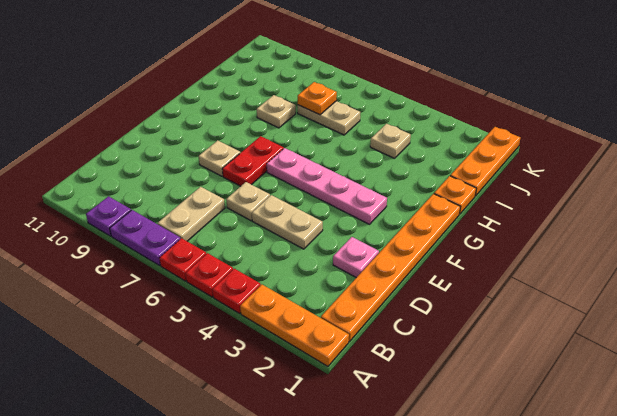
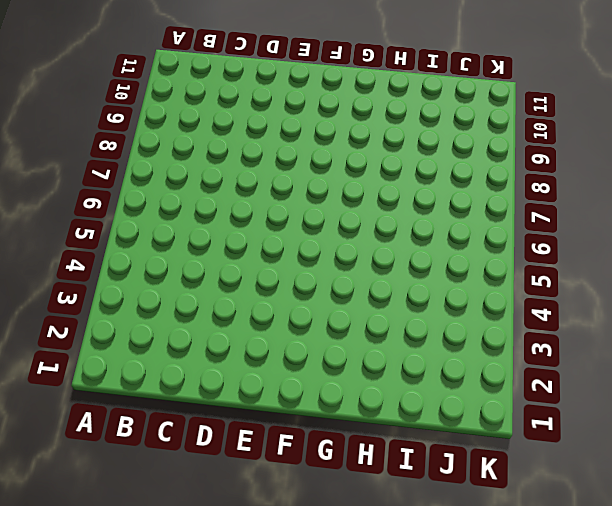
none -> orange 1x3 plate [240,285,349,366]
none -> red 1x1 plate [212,269,261,313]
none -> red 1x1 plate [185,253,233,297]

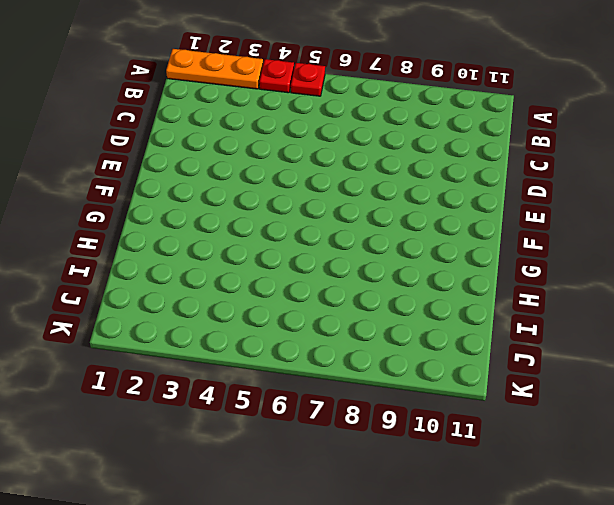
none -> red 1x1 plate [159,238,206,281]
none -> purple 1x2 plate [110,210,180,266]
none -> purple 1x1 plate [86,196,131,236]

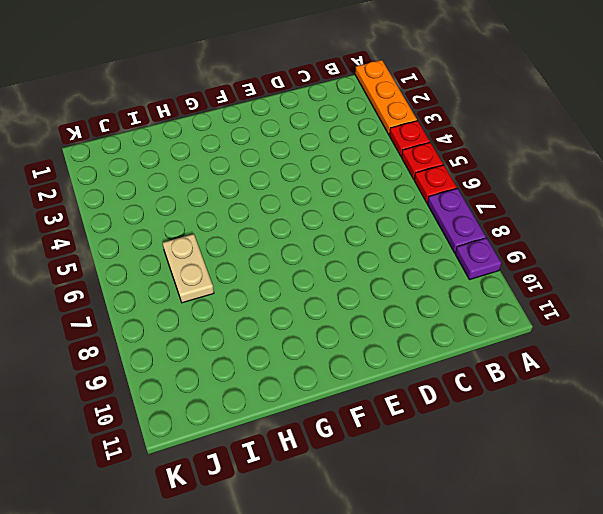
none -> orange 1x6 plate [321,194,460,342]
none -> tan 1x2 plate [158,187,225,241]
none -> pink 1x1 plate [333,237,379,278]

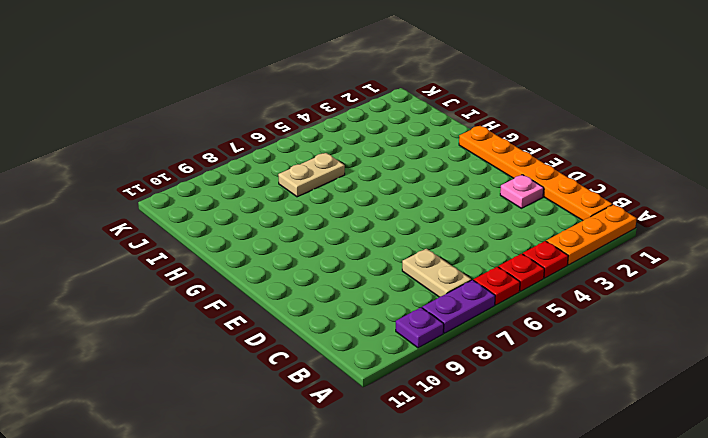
none -> tan 1x2 plate [252,195,323,249]
none -> tan 1x1 plate [226,182,270,221]
none -> red 1x2 plate [222,136,284,186]

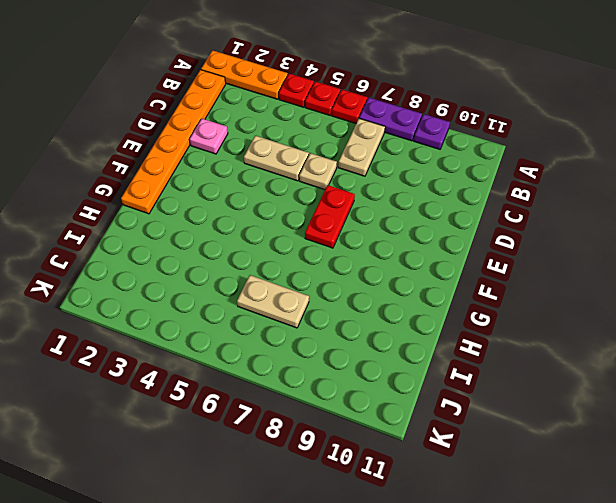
none -> tan 1x1 plate [199,140,240,176]
none -> pink 1x4 plate [267,148,387,224]
none -> orange 1x1 plate [434,176,476,214]

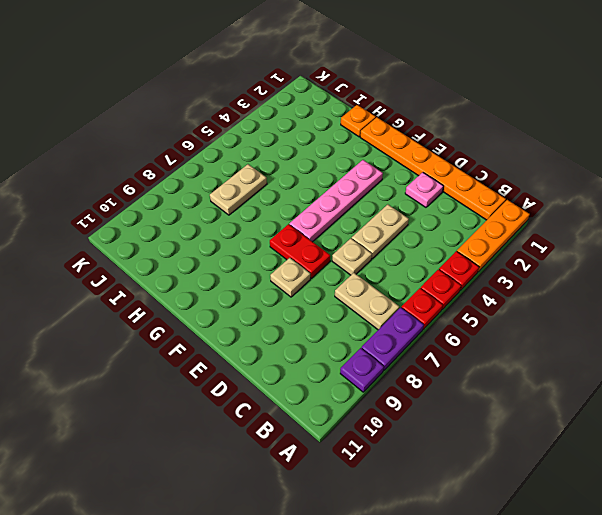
none -> tan 1x1 plate [257,95,296,128]
none -> orange 1x3 plate [450,127,520,196]
none -> tan 1x1 plate [370,124,411,158]

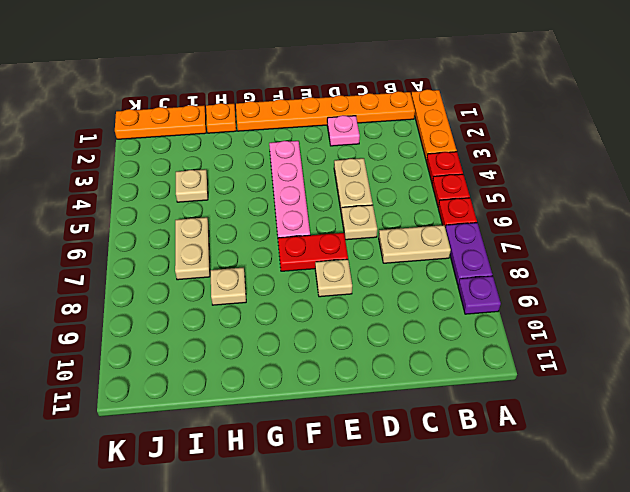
none -> orange 1x1 plate [298,82,337,115]

